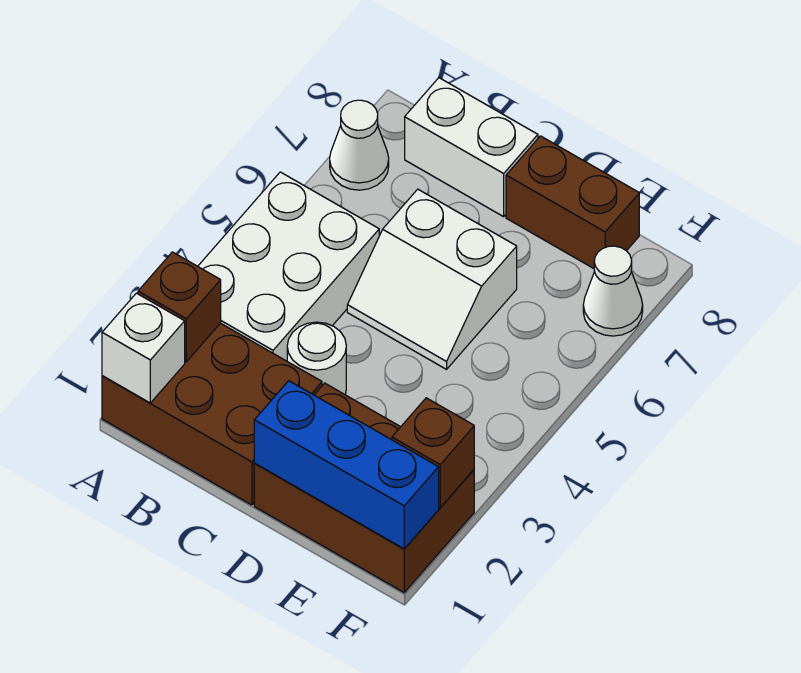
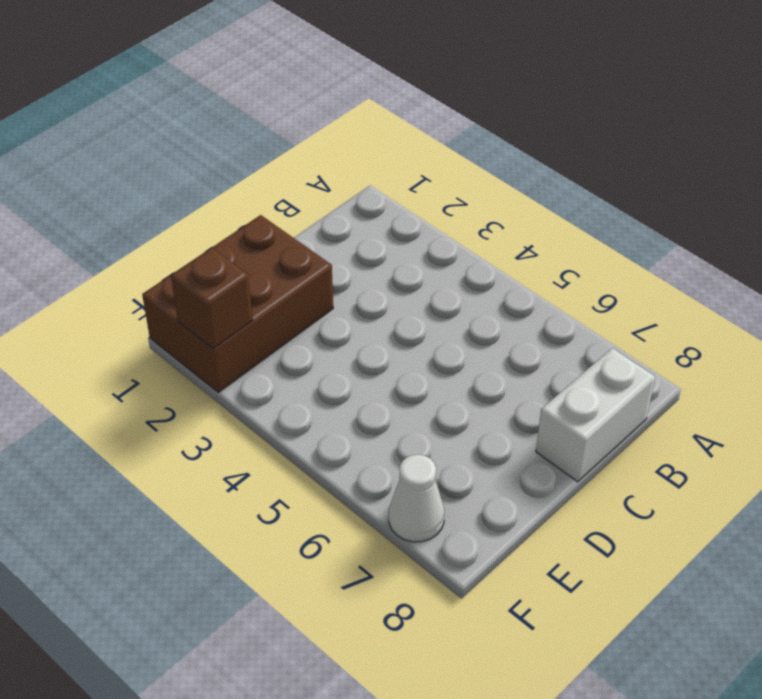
none -> brown 2x3 brick [102,323,322,505]
none -> white 2x3 brick [198,172,379,361]
none -> white 1x1 cone [330,100,389,190]

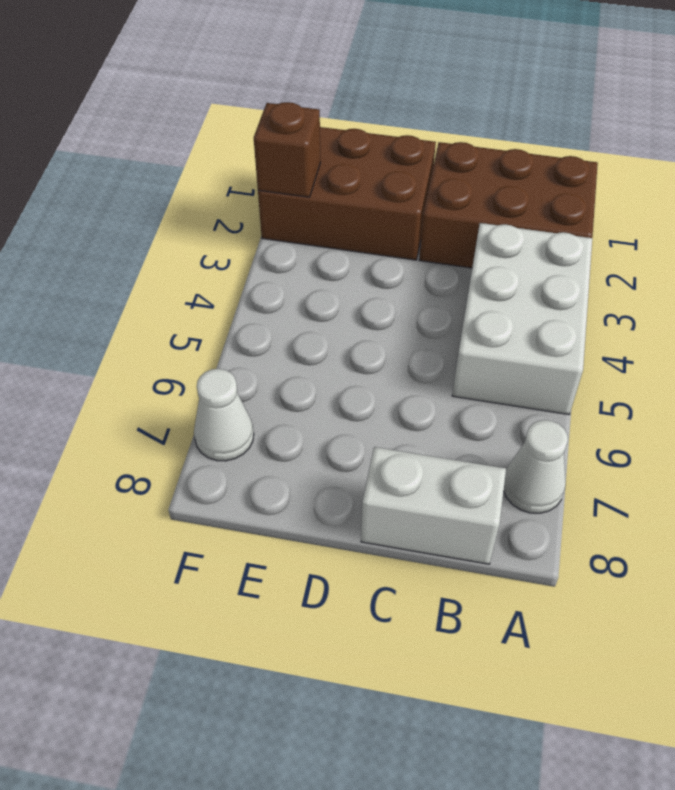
none -> white 1x1 round brick [287,322,346,394]
none -> white 2x2 slope [347,189,517,369]
none -> brown 1x2 brick [506,136,639,268]

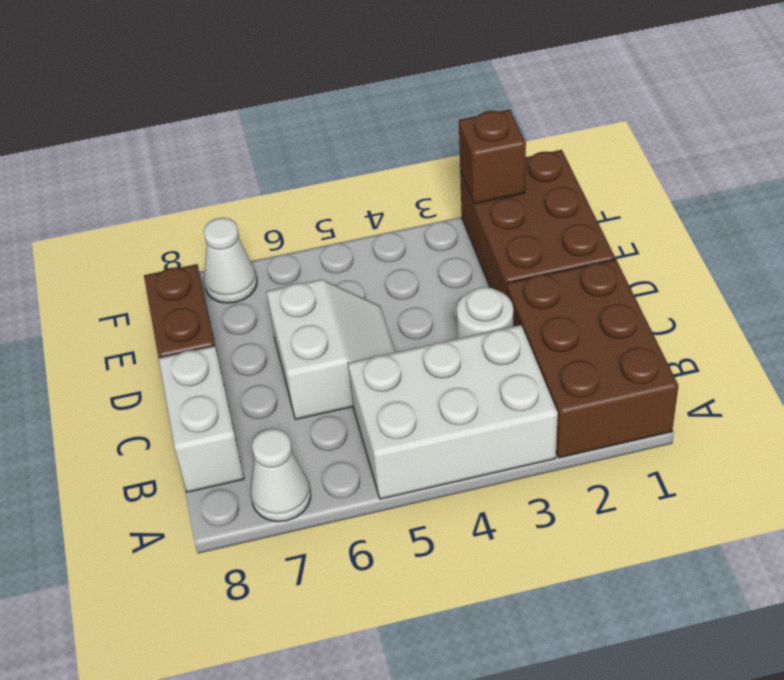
none -> white 1x1 brick [102,293,185,403]
none -> brown 1x1 brick [138,252,221,362]
none -> blue 1x3 brick [254,381,439,549]

